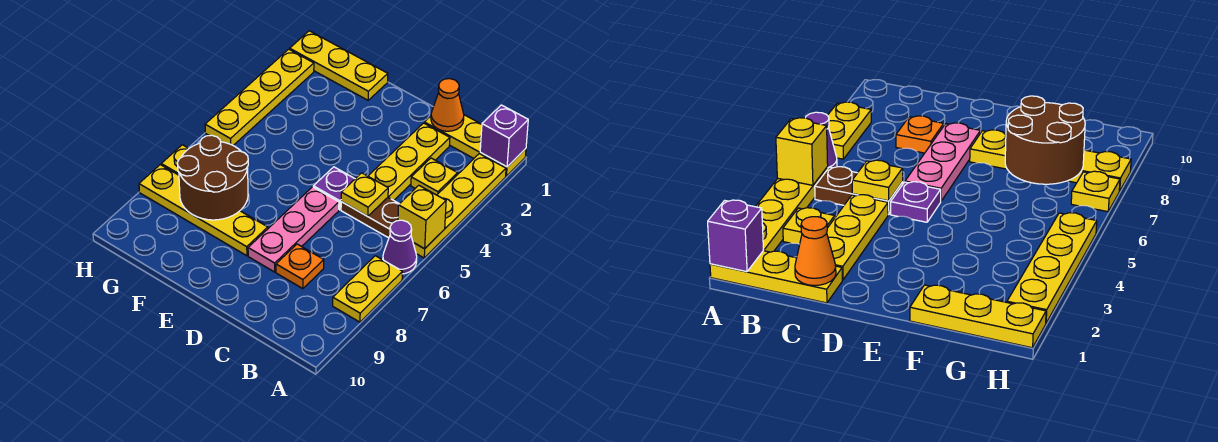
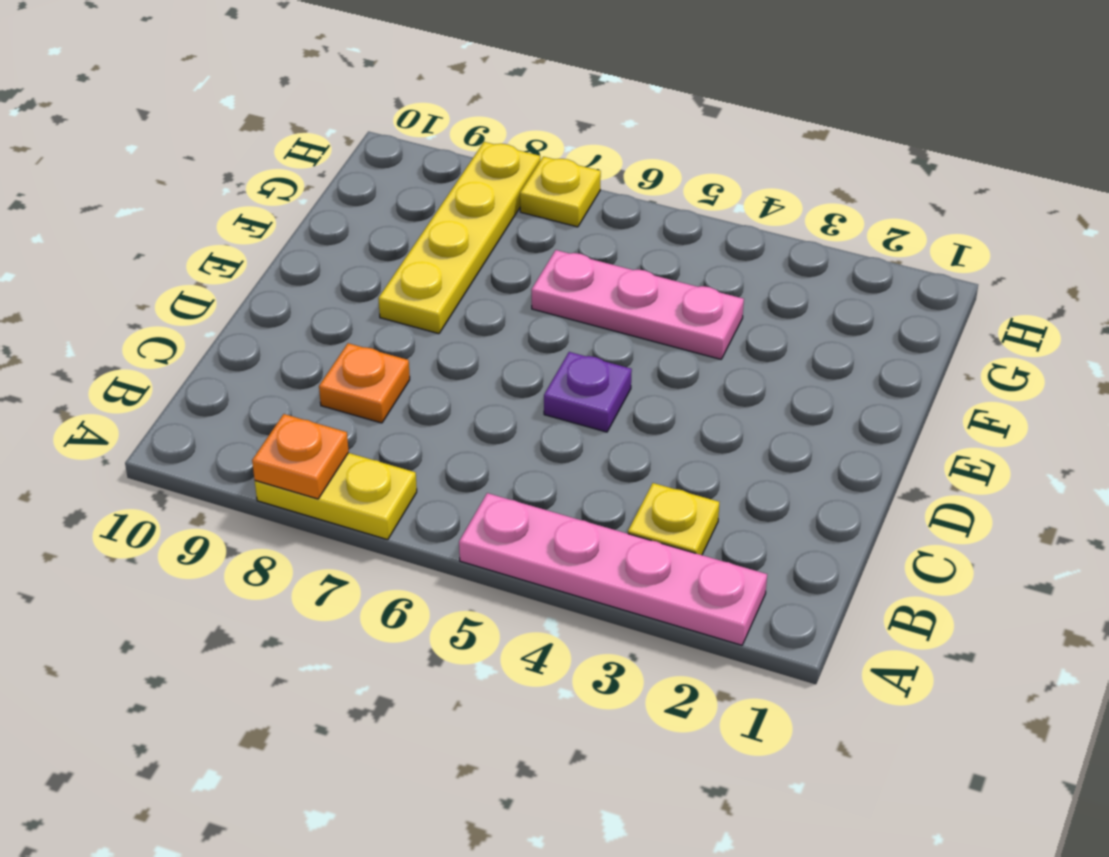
pink 1x4 plate [459,493,767,645] -> yellow 1x4 plate [413,154,506,258]
orange 1x1 plate [252,414,349,499] -> none
pink 1x3 plate [531,250,744,359] -> pink 1x3 plate moved to [248,187,339,272]
none -> yellow 1x3 plate [424,115,526,176]
none -> purple 1x1 cone [383,220,417,274]
none -> brown 1x2 plate [341,198,399,238]

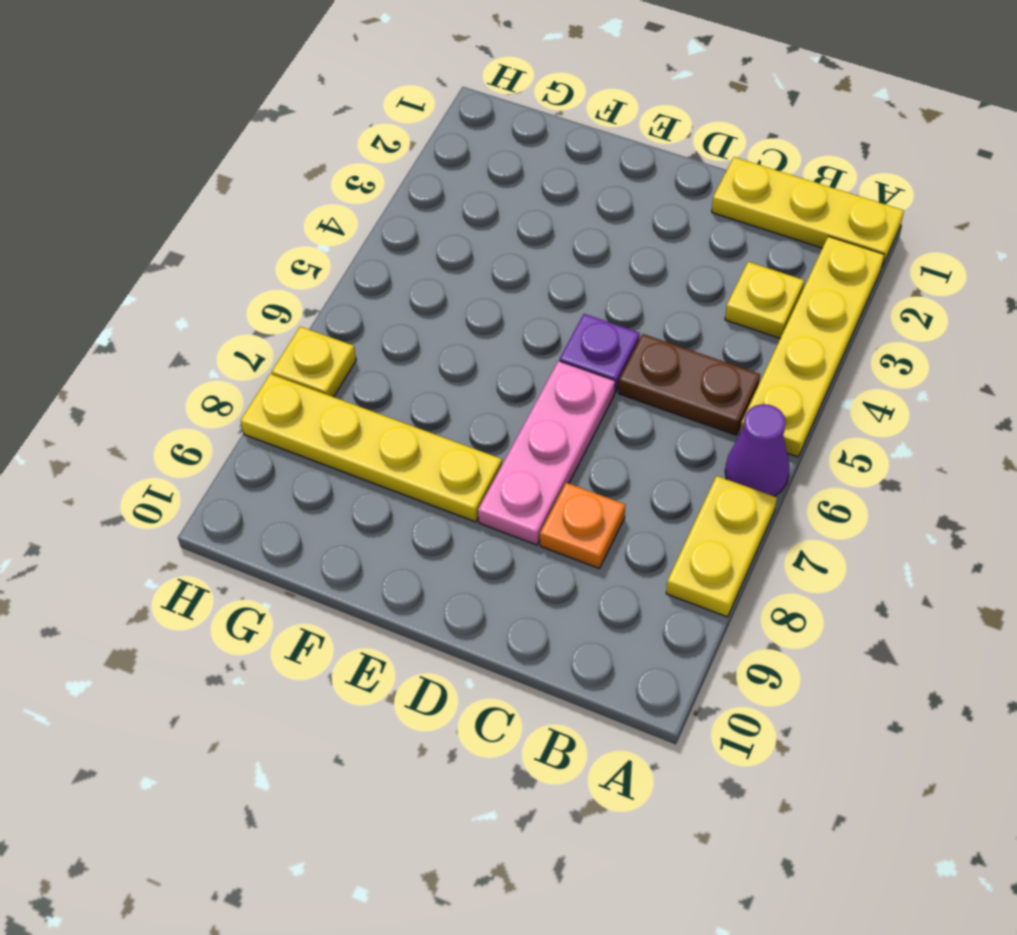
none -> yellow 1x3 plate [368,123,450,200]
none -> yellow 1x3 plate [290,31,388,100]
none -> yellow 1x4 plate [205,49,314,145]

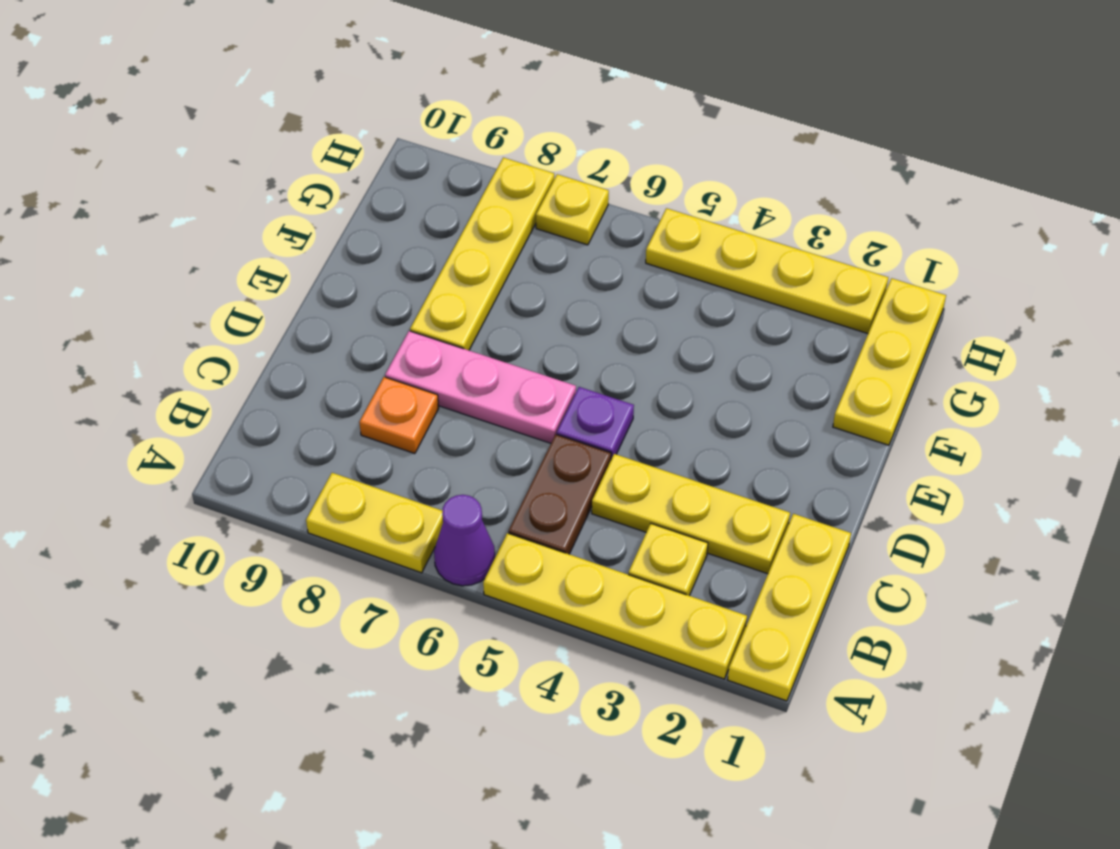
none -> purple 1x1 brick [480,105,528,167]
none -> yellow 1x1 brick [398,185,446,249]
none -> orange 1x1 cone [431,79,464,131]

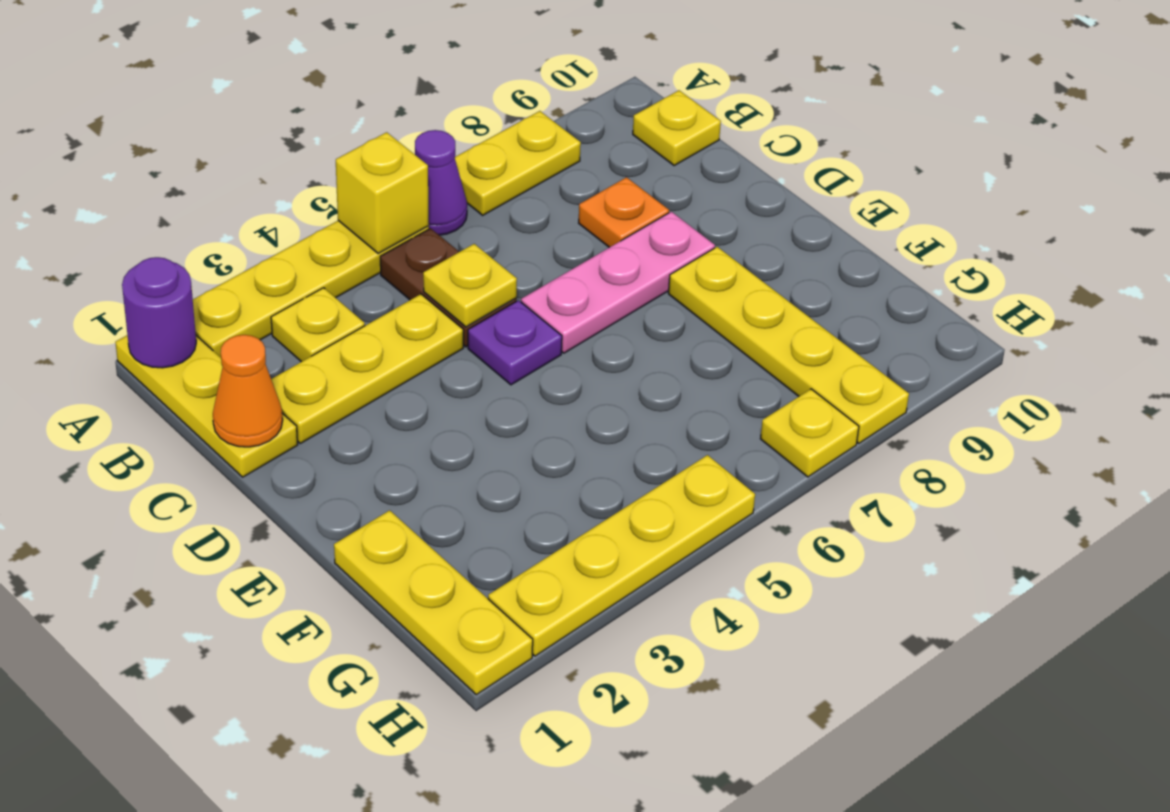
purple 1x1 round brick [122,257,196,368] -> purple 1x1 brick [480,105,528,167]
yellow 1x1 plate [633,90,721,165] -> none
none -> brown 2x2 round brick [177,135,248,220]

